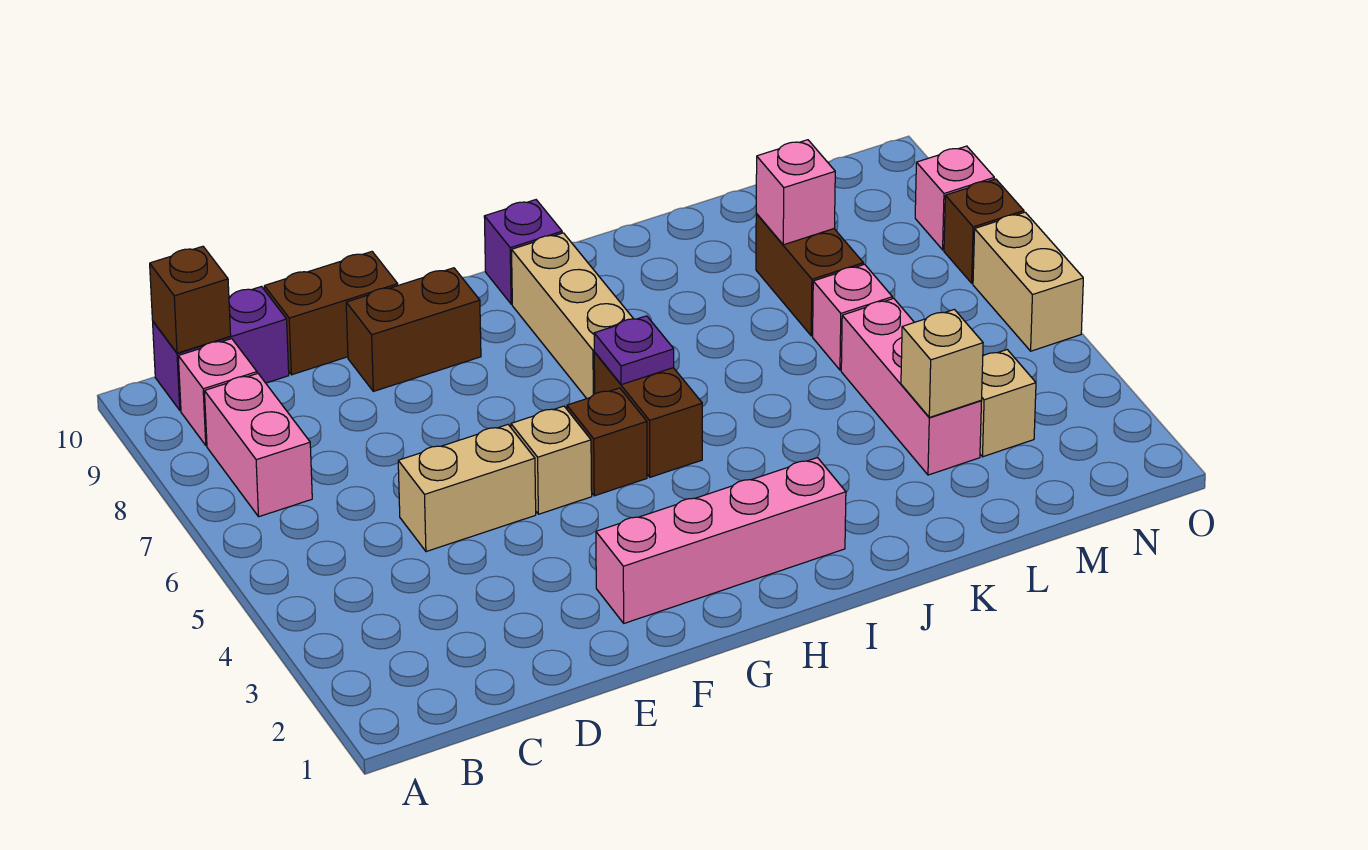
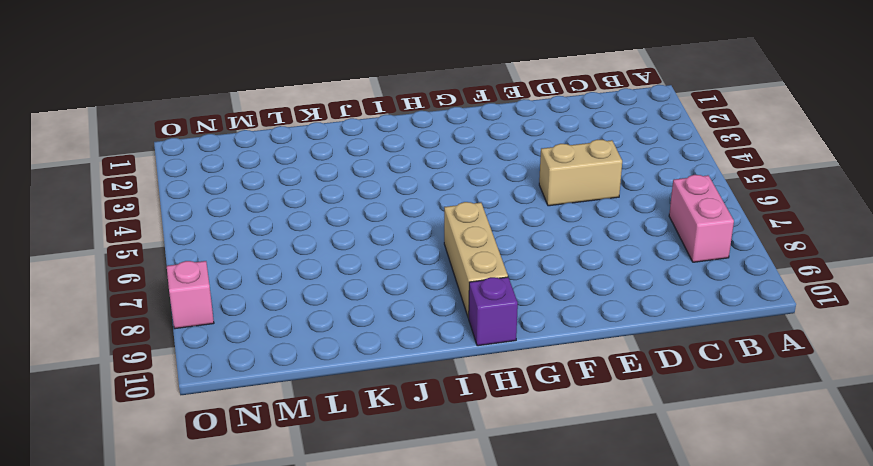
none -> pink 1x1 brick [178,339,257,446]
none -> purple 1x2 brick [153,287,289,411]
none -> brown 1x2 brick [264,252,398,375]

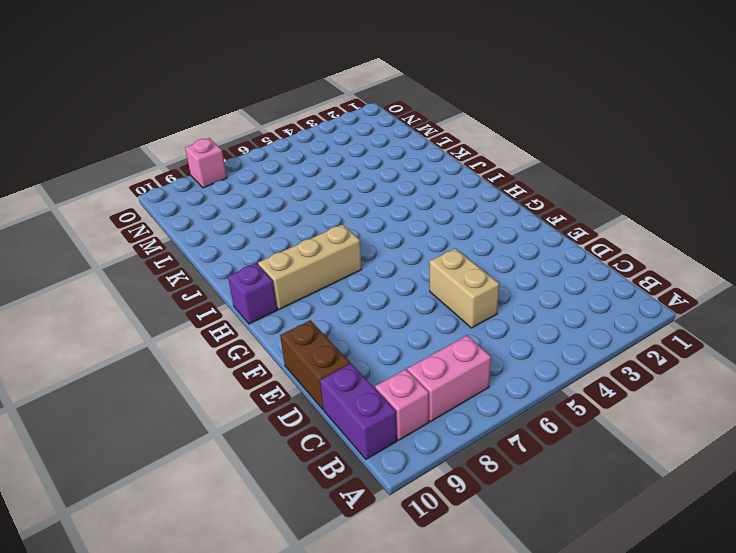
none -> brown 1x2 brick [346,268,481,391]
none -> pink 1x4 brick [596,458,846,623]
none -> tan 1x1 brick [511,406,592,514]

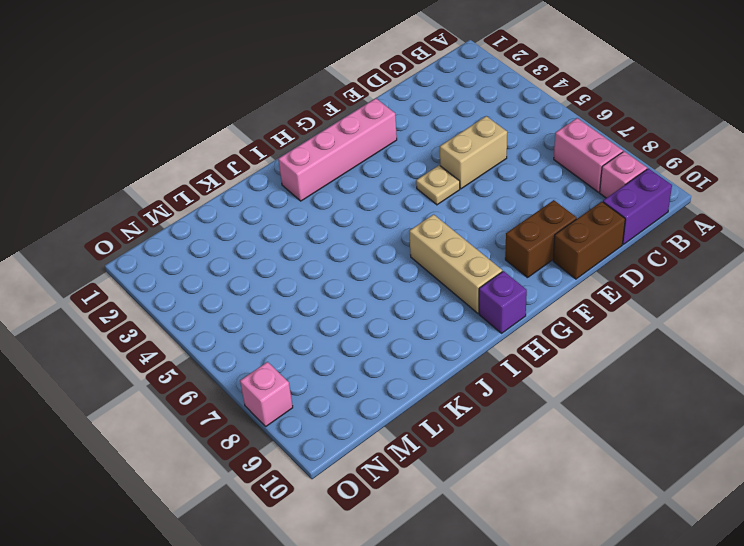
tan 1x1 plate [416,165,460,205] -> tan 1x1 brick [511,406,592,514]
none -> brown 1x1 brick [567,388,647,496]
none -> brown 1x2 brick [594,352,702,477]
none -> pink 1x3 brick [841,298,981,475]

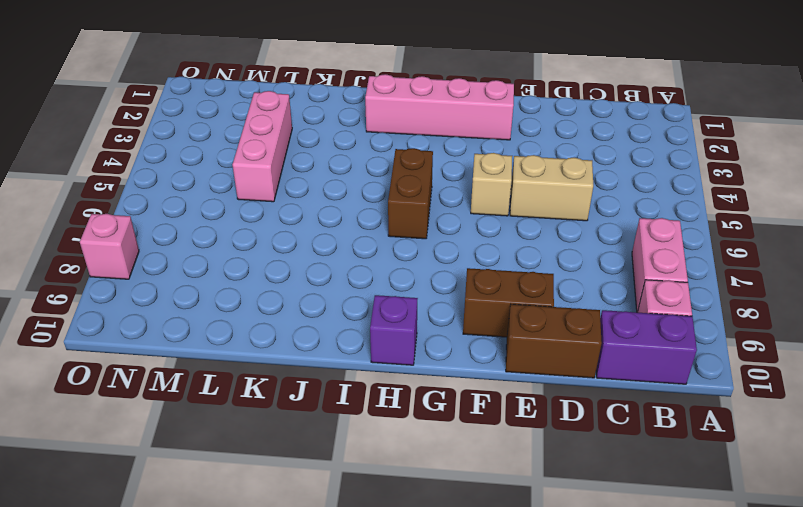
none -> brown 1x1 brick [567,388,647,496]
none -> tan 1x3 brick [512,233,633,398]
none -> pink 1x1 brick [813,264,892,370]

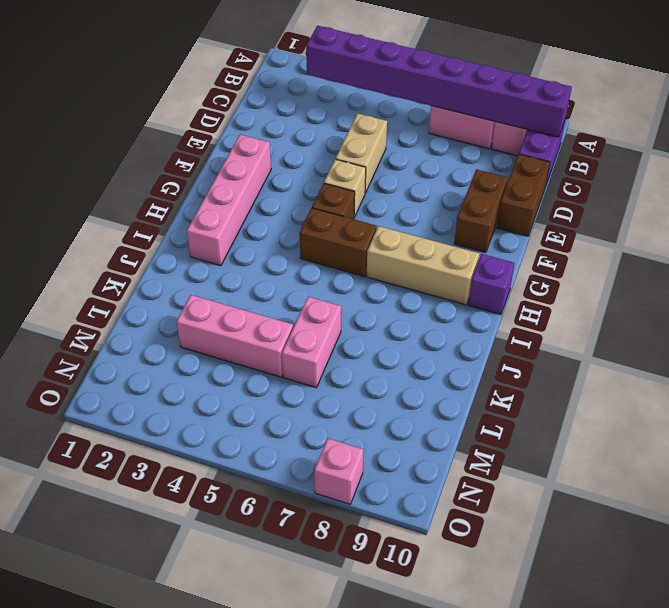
purple 1x8 brick [306,26,572,137] -> brown 1x1 brick [150,246,231,353]
pink 1x2 brick [282,297,341,388] -> pink 1x1 brick [813,264,892,370]
none -> brown 1x2 brick [756,213,863,336]
none -> tan 1x1 brick [980,350,1036,457]
none -> tan 1x2 brick [973,212,1083,351]

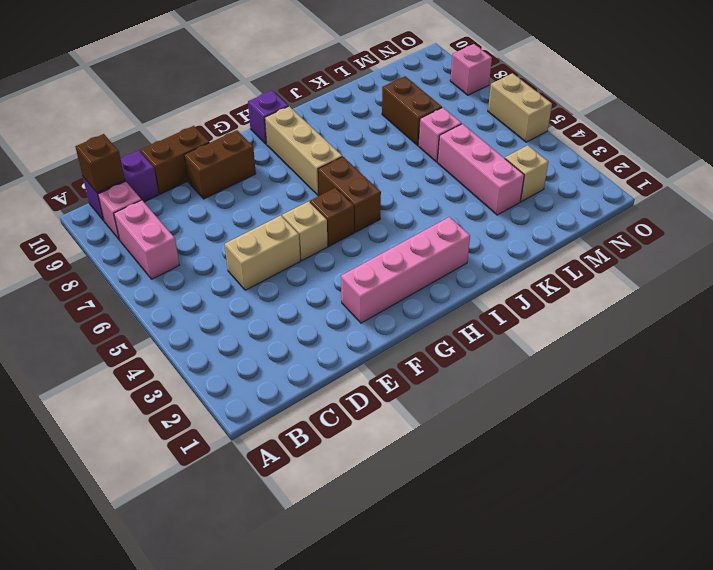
none -> brown 1x1 brick [944,179,1024,283]
none -> purple 1x1 plate [594,316,674,385]
none -> tan 1x1 brick [901,309,983,417]

